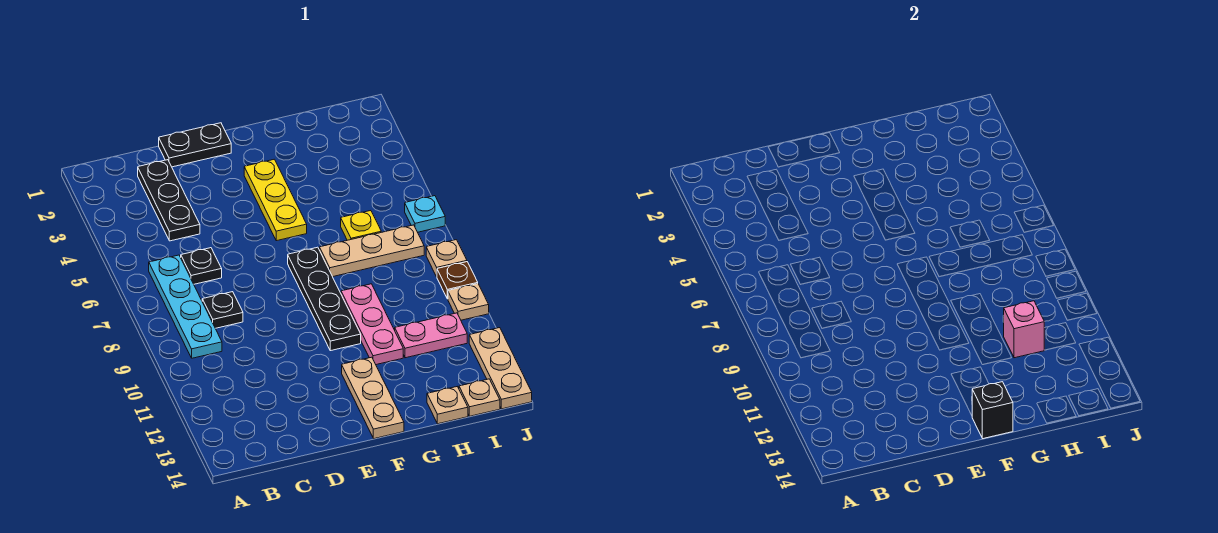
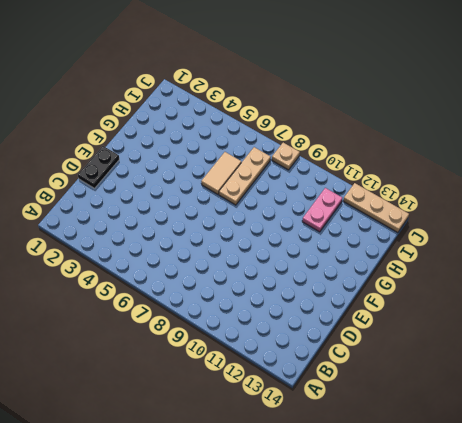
tan 1x2 tile [201,152,241,194] -> yellow 1x1 plate [341,211,381,240]
none -> cyan 1x4 plate [149,255,222,358]
none -> black 1x3 plate [138,160,200,241]
none -> black 1x1 plate [181,248,222,284]

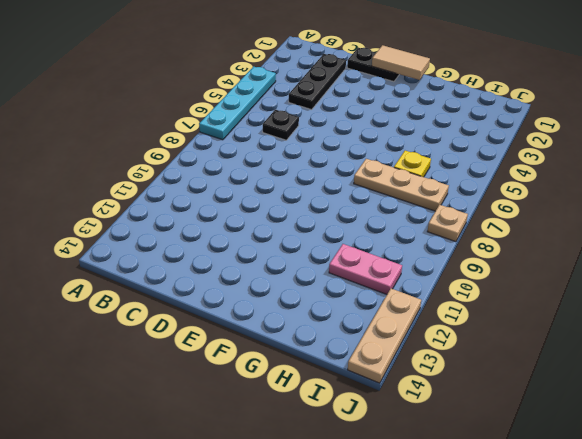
cyan 1x4 plate [199,66,276,140] -> cyan 1x4 plate moved to [149,255,222,358]
tan 1x2 tile [372,45,430,80] -> none
none -> black 1x1 plate [202,292,243,328]
none -> yellow 1x3 plate [244,159,307,241]
none -> black 1x4 plate [288,247,361,351]

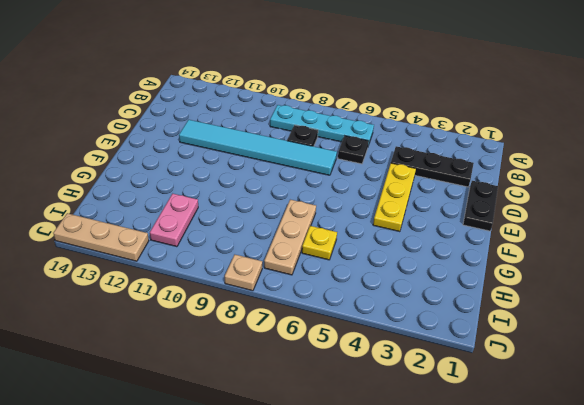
yellow 1x3 plate [373,163,416,232] -> yellow 1x3 plate turned to [244,159,307,241]
cyan 1x6 tile [179,120,337,175] -> none
none -> black 1x4 plate [288,247,361,351]
none -> tan 1x3 plate [342,357,404,439]
none -> pink 1x3 plate [341,284,403,365]

